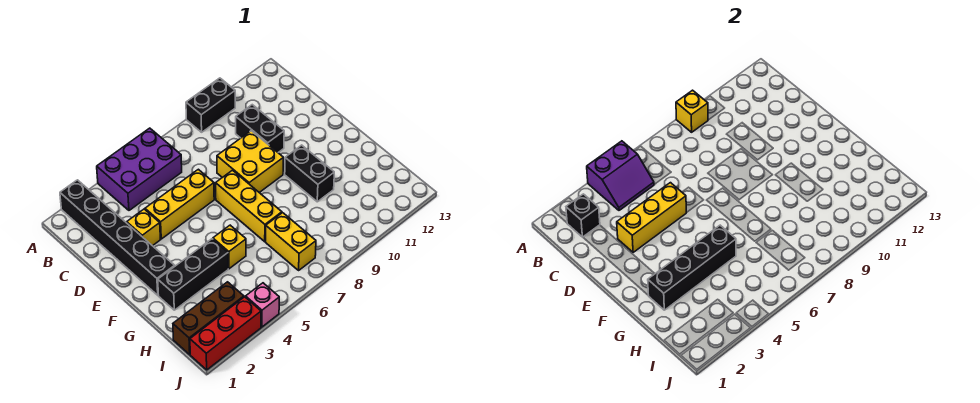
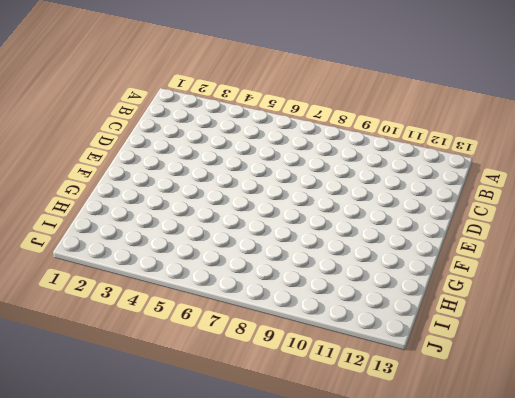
none -> black 1x6 brick [60,180,175,295]
none -> purple 2x3 brick [97,128,182,210]
none -> black 1x2 brick [186,78,235,132]

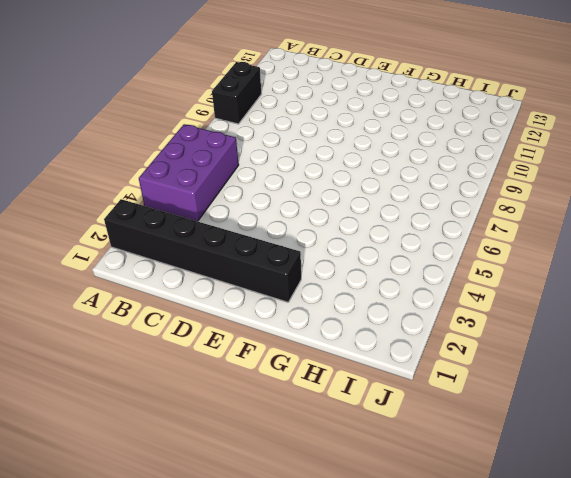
none -> black 1x2 brick [236,105,284,152]
none -> yellow 1x1 brick [127,209,160,246]
none -> yellow 1x3 brick [145,169,214,239]

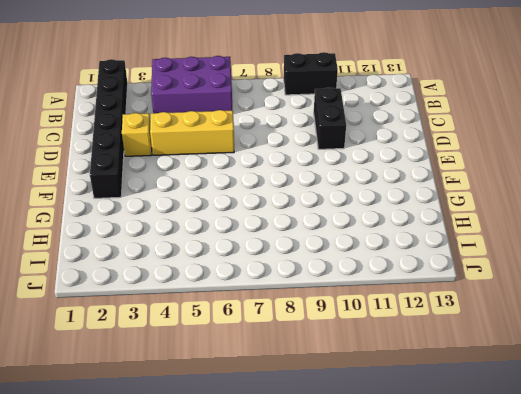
none -> yellow 2x2 brick [217,131,283,193]
none -> yellow 1x3 brick [216,170,282,242]
none -> black 1x2 brick [285,145,334,202]

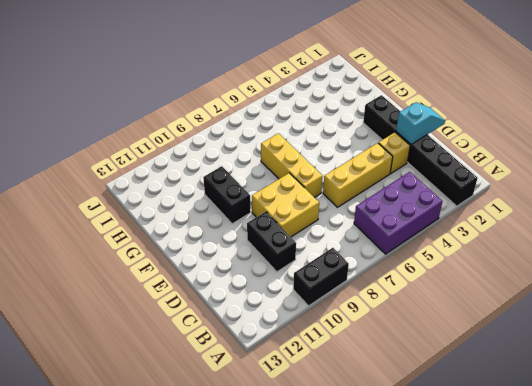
cyan 1x2 slope [396,102,445,144] -> none
none -> black 1x3 brick [158,239,228,310]
none -> yellow 1x1 brick [213,225,246,269]
none -> yellow 1x2 brick [266,213,316,270]

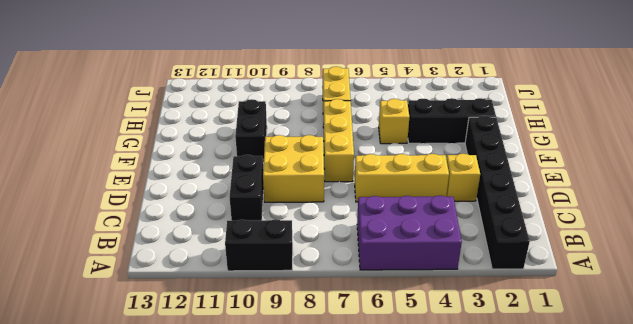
none -> brown 1x3 brick [173,282,244,354]
none -> red 1x3 brick [190,297,261,370]
none -> pink 1x1 brick [246,283,279,327]

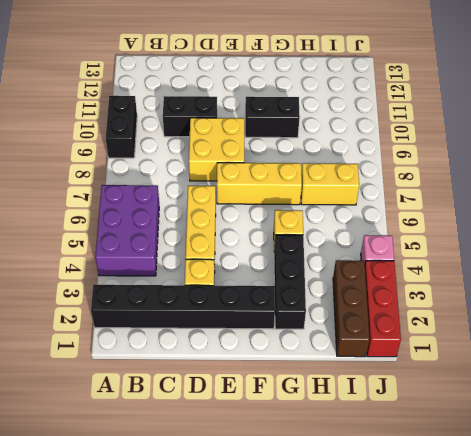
none -> purple 2x2 slope [587,141,654,210]
none -> yellow 1x1 brick [676,90,708,132]
none -> black 1x1 brick [566,194,600,237]

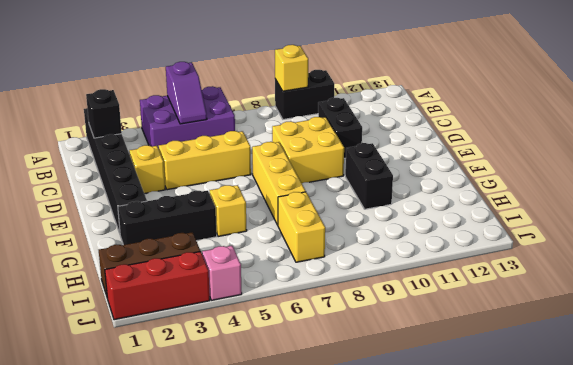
purple 1x2 slope [166,62,207,124] -> purple 2x2 slope [587,141,654,210]
none -> yellow 1x3 brick [617,183,686,252]
none -> black 1x4 brick [648,225,736,310]

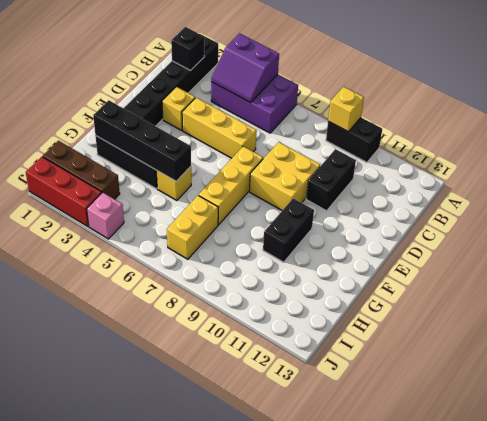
none -> yellow 1x3 brick [617,183,686,252]

